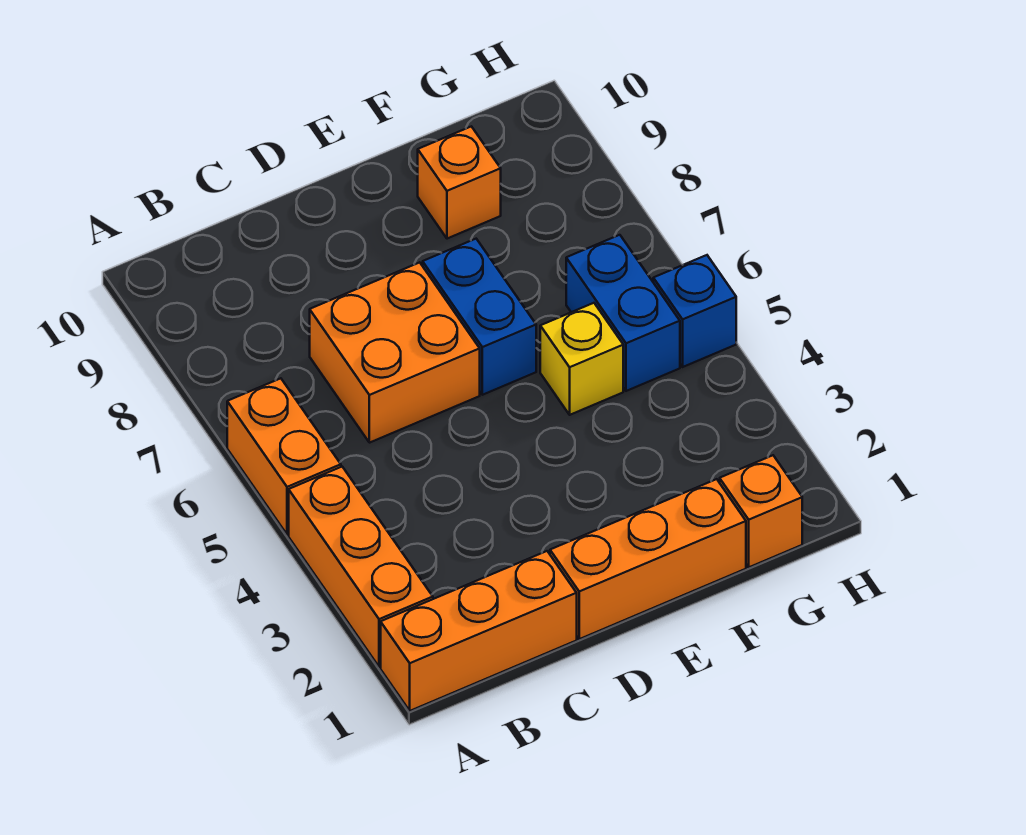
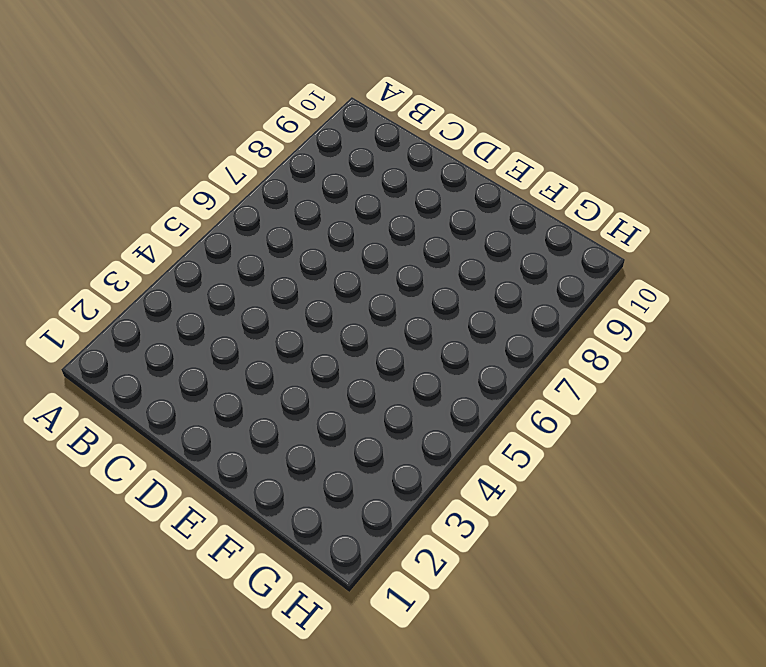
none -> orange 1x3 brick [381,551,577,711]
none -> orange 1x3 brick [289,467,433,667]

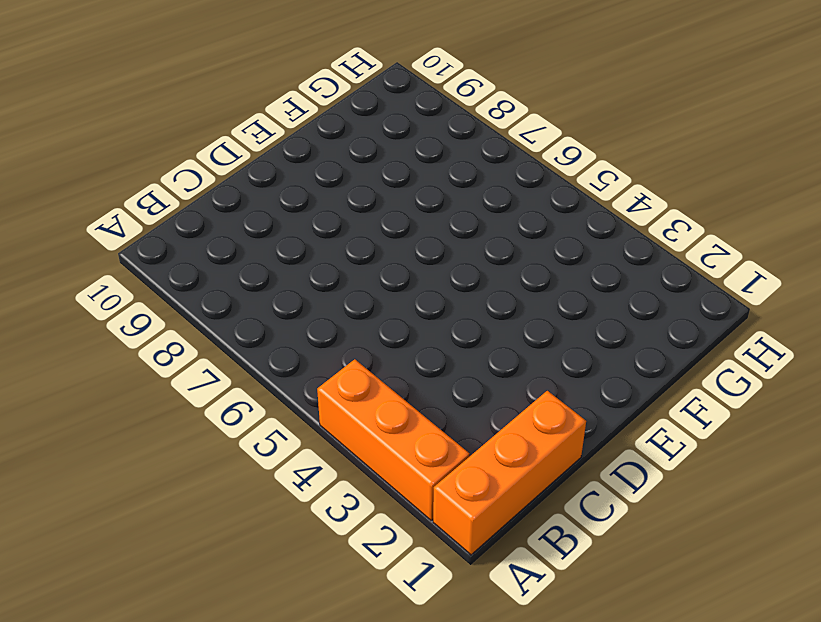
none -> orange 1x2 brick [227,378,341,535]
none -> orange 2x2 brick [310,262,480,443]

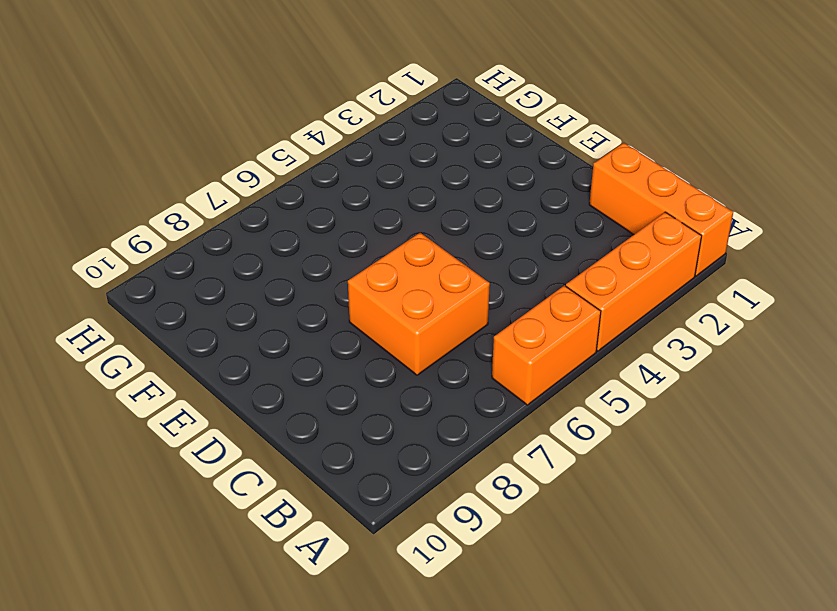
none -> orange 1x3 brick [550,479,746,639]
none -> blue 1x2 brick [423,239,536,395]

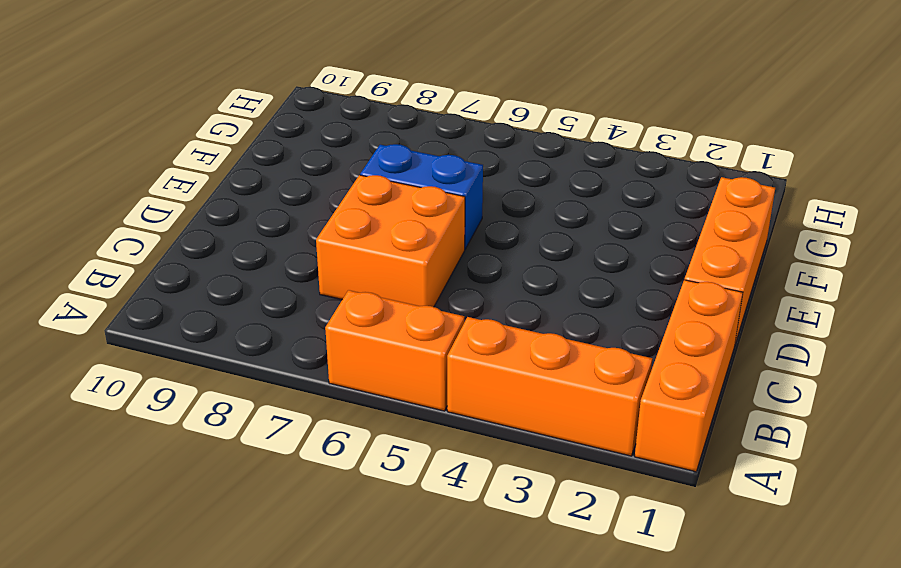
none -> yellow 1x1 brick [540,303,623,415]
none -> orange 1x1 brick [418,126,501,239]

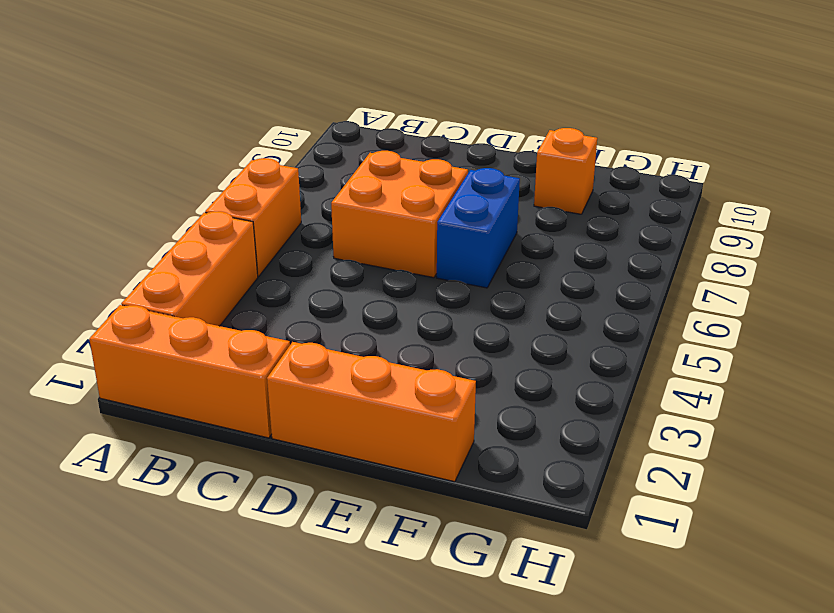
none -> yellow 1x1 brick [540,303,623,415]
none -> orange 1x1 brick [720,455,802,567]

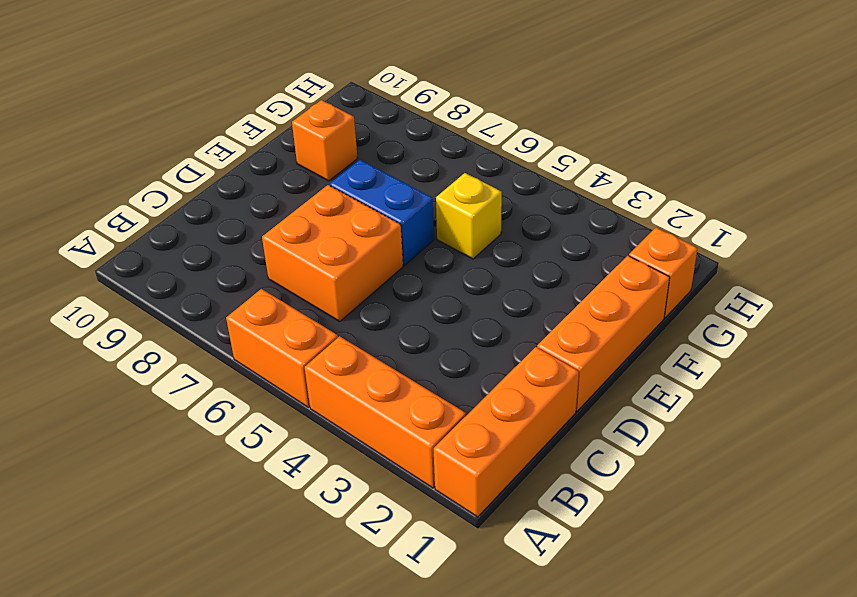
none -> blue 1x2 brick [566,235,680,391]
none -> blue 1x1 brick [653,255,736,367]

